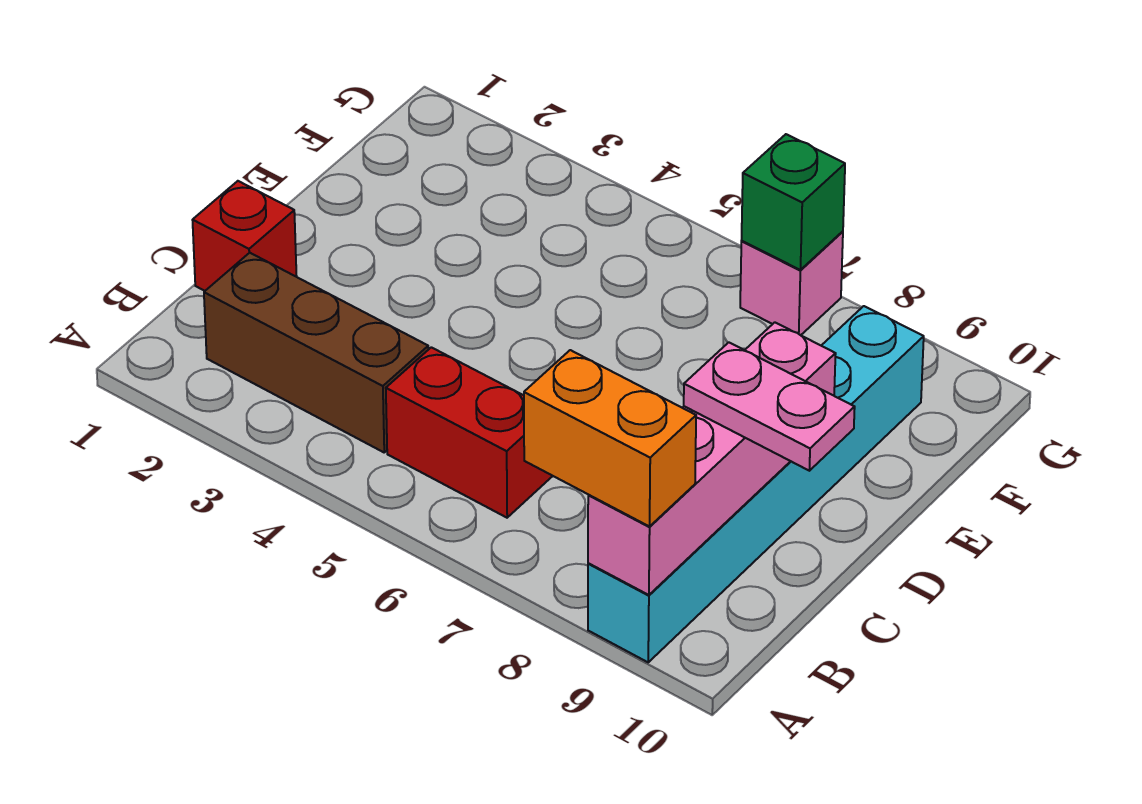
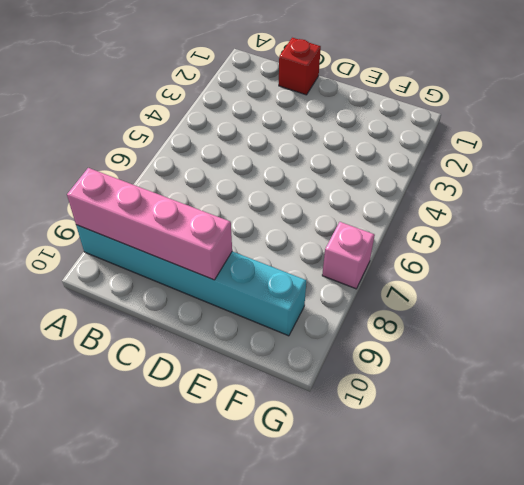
none -> brown 1x3 brick [204,253,428,452]
none -> red 1x2 brick [386,347,552,518]

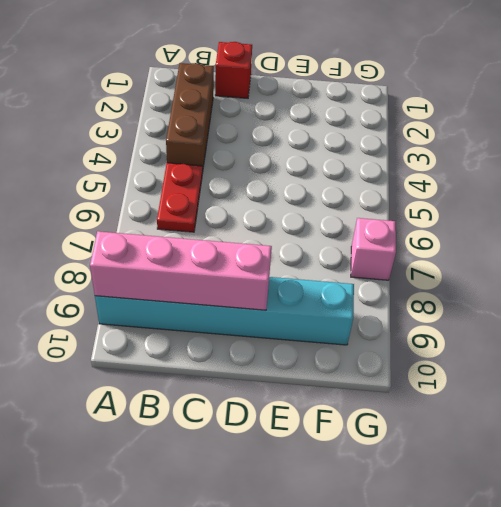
red 1x2 plate [157,163,202,232] -> red 1x2 brick [386,347,552,518]
none -> green 1x1 brick [742,134,845,270]
none -> orange 1x2 brick [524,350,696,527]

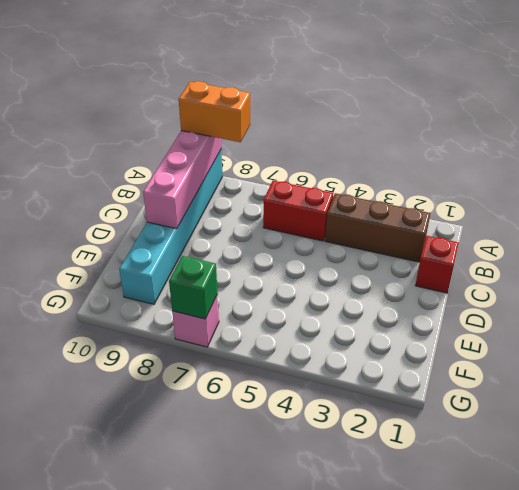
none -> pink 1x2 plate [684,342,855,471]

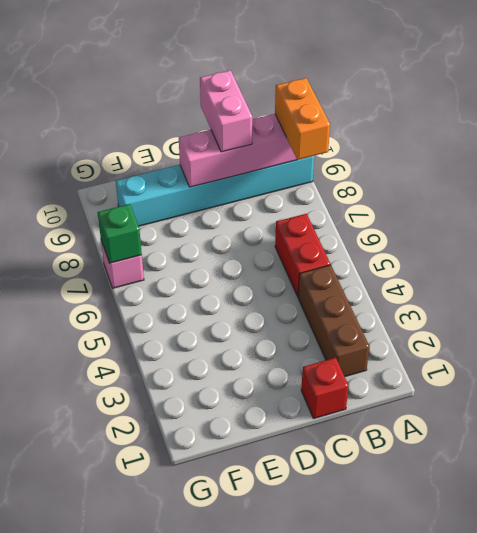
pink 1x2 brick [200,70,252,152] -> pink 1x2 plate [684,342,855,471]

